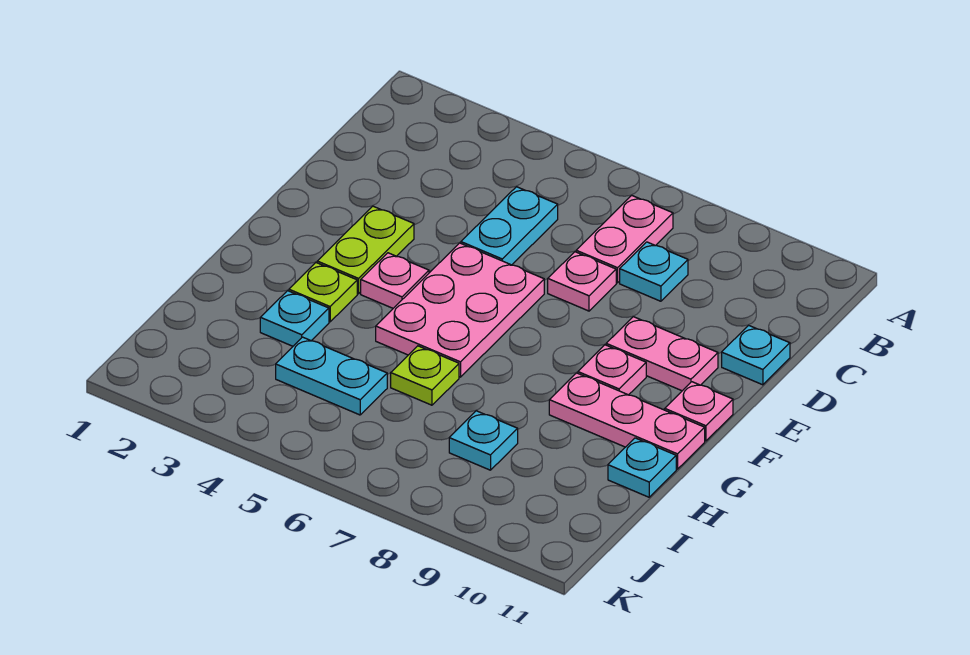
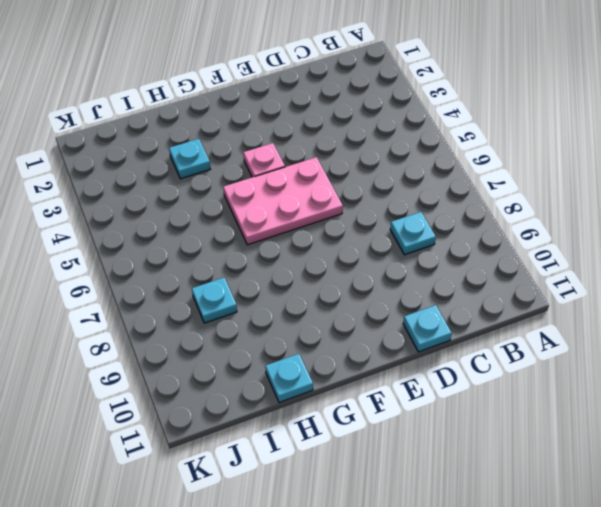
none -> pink 1x2 plate [576,195,673,283]
none -> cyan 1x2 plate [461,187,558,265]
none -> pink 1x1 plate [548,252,616,311]

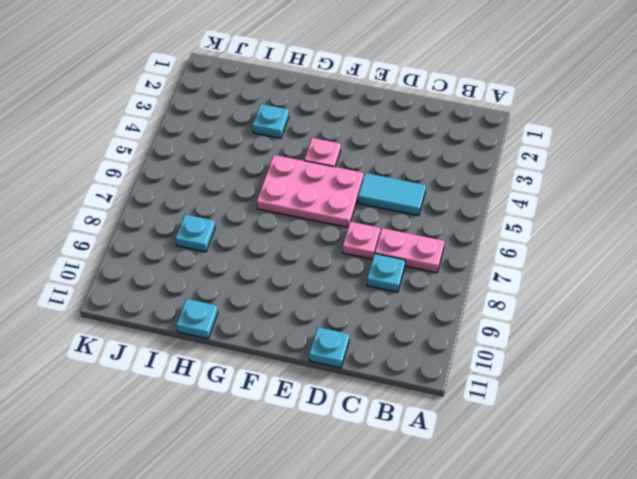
cyan 1x2 tile [358,173,426,216] -> cyan 1x2 plate [461,187,558,265]
none -> lime 1x2 plate [317,206,414,294]
none -> pink 1x2 plate [606,317,718,391]
none -> pink 1x1 plate [578,345,646,395]

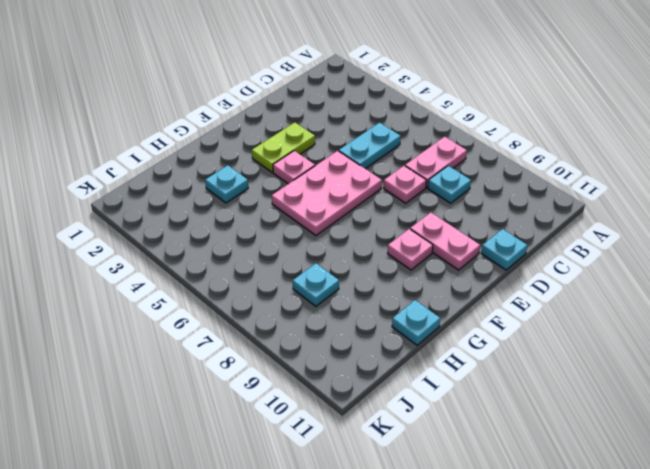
none -> pink 1x1 plate [665,382,733,441]
none -> lime 1x1 plate [289,263,357,322]
none -> pink 1x3 plate [549,373,705,469]

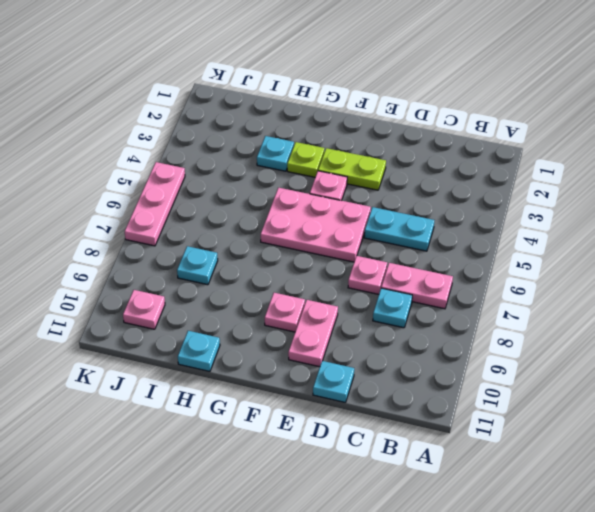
pink 1x1 plate [123,290,165,329] -> pink 1x1 plate moved to [665,382,733,441]
pink 1x3 plate [125,162,185,246] -> pink 1x3 plate moved to [549,373,705,469]
none -> lime 1x1 plate [391,346,459,405]
none -> cyan 1x2 plate [276,337,387,415]

